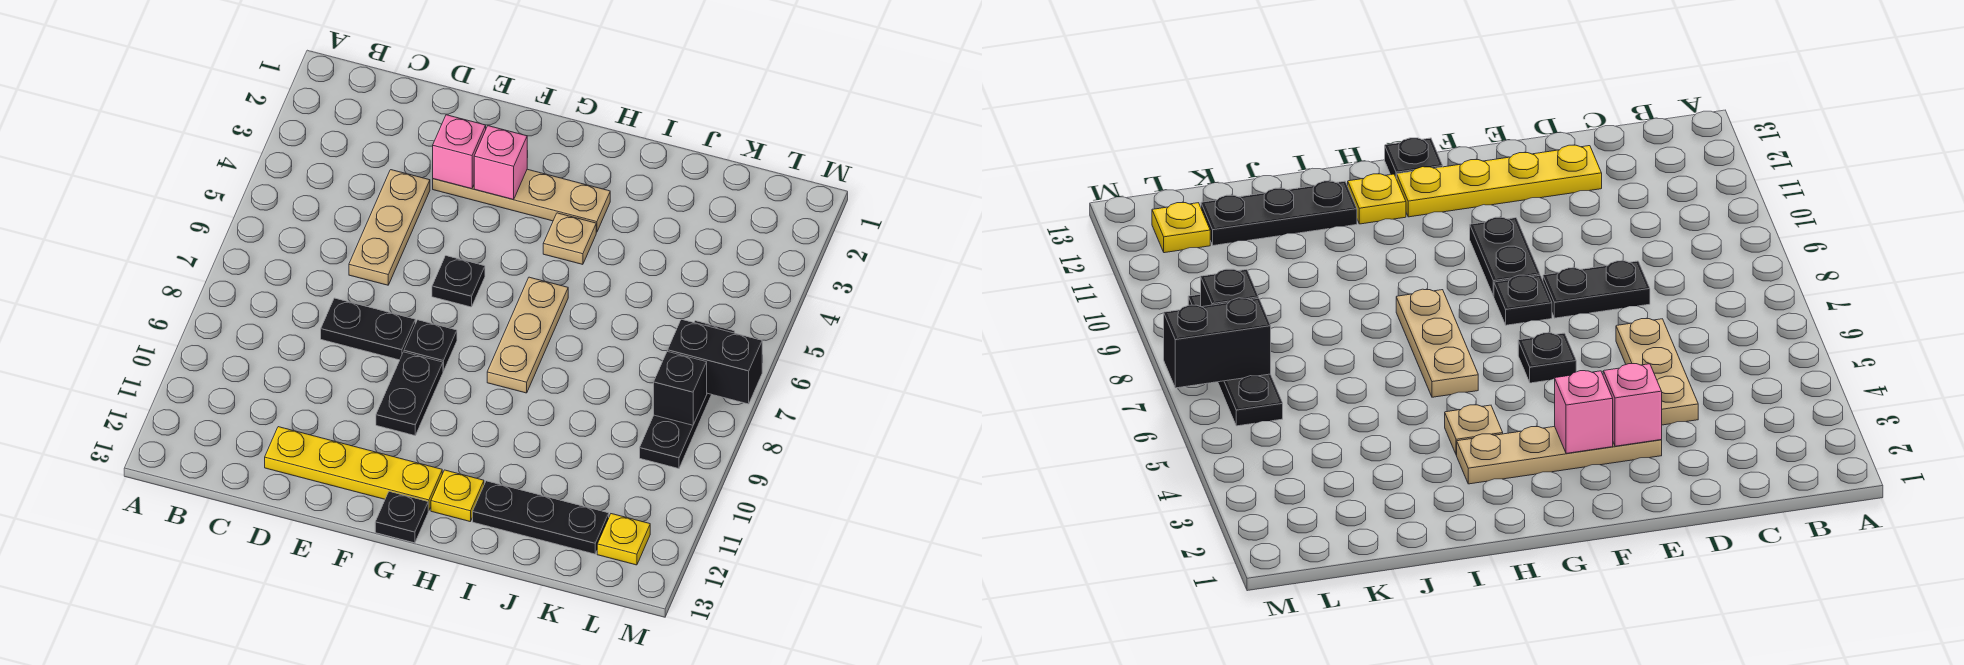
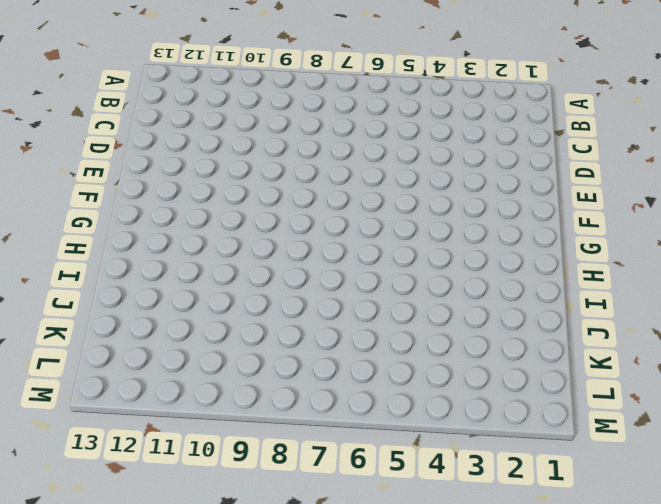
none -> tan 1x3 plate [349,170,430,285]
none -> black 1x2 plate [321,298,415,360]
none -> yellow 1x4 plate [265,427,442,511]

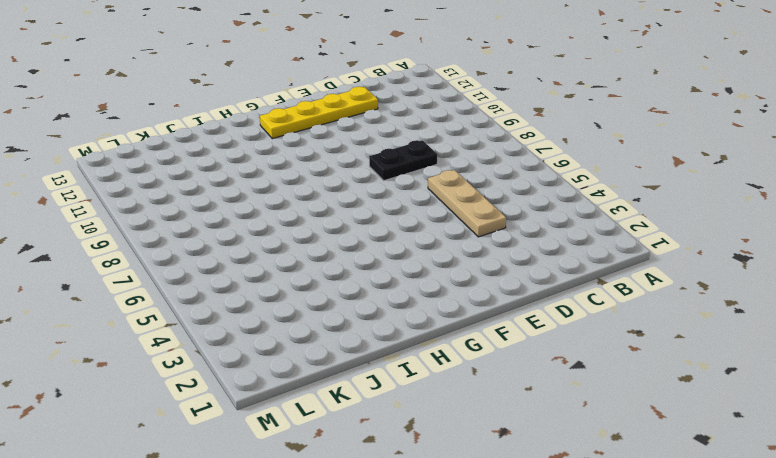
none -> tan 1x4 plate [433,169,610,232]
none -> black 1x1 plate [432,256,485,307]
none -> black 1x1 plate [404,320,457,371]

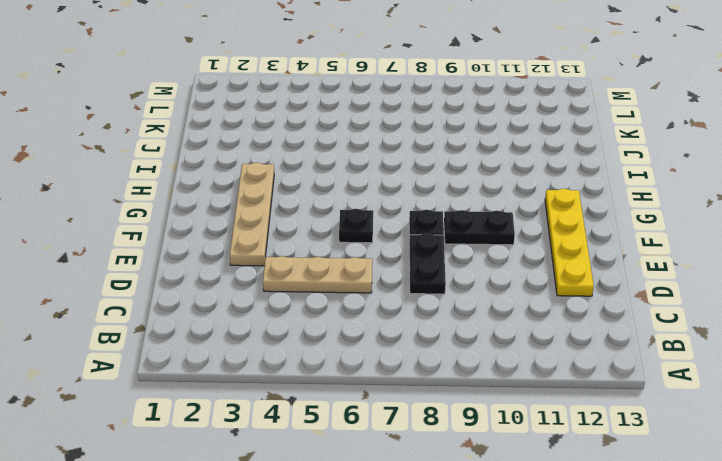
none -> black 1x1 plate [375,491,428,543]
none -> tan 1x1 plate [543,213,596,264]
none -> tan 1x3 plate [487,277,568,393]

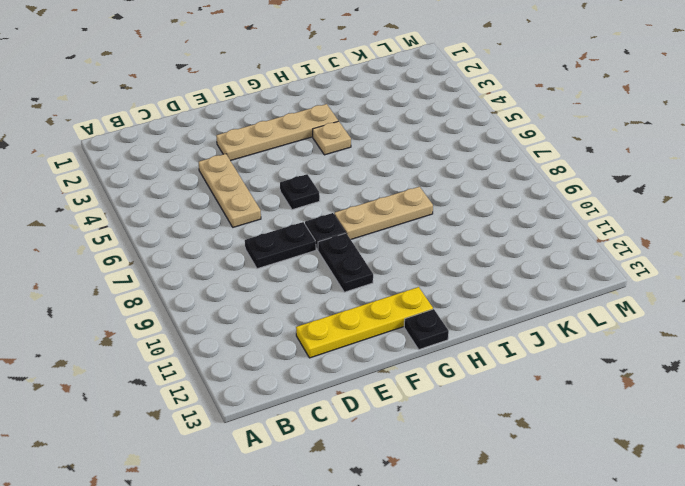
tan 1x3 plate [334,187,433,239] -> tan 1x3 plate turned to [487,277,568,393]
none -> yellow 1x1 plate [431,470,484,522]
none -> black 1x3 plate [473,481,609,554]
none -> black 1x4 plate [640,321,735,469]

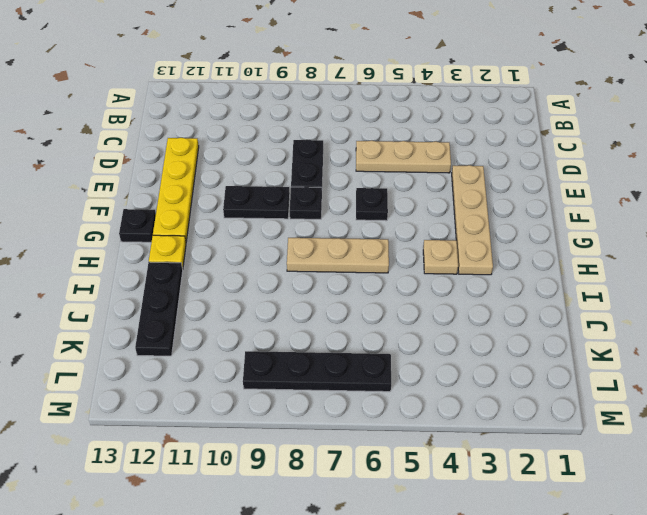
none -> yellow 1x1 plate [597,514,650,565]
none -> pink 1x1 brick [433,115,486,189]
none -> pink 1x1 brick [474,126,527,200]

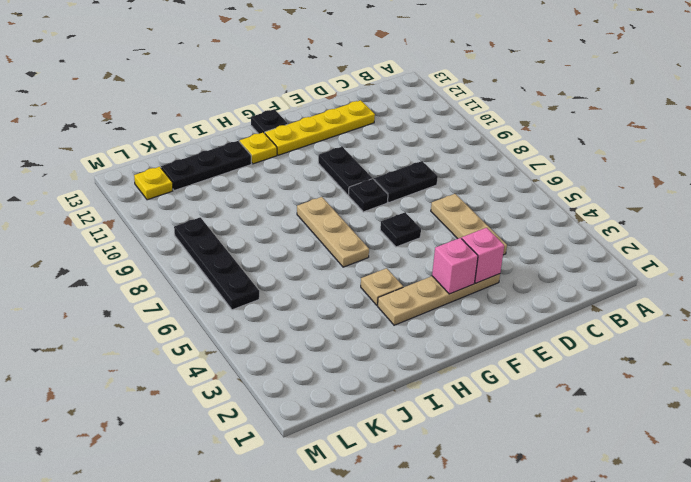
none -> black 1x2 brick [668,319,762,404]
none -> black 1x1 brick [654,351,707,425]

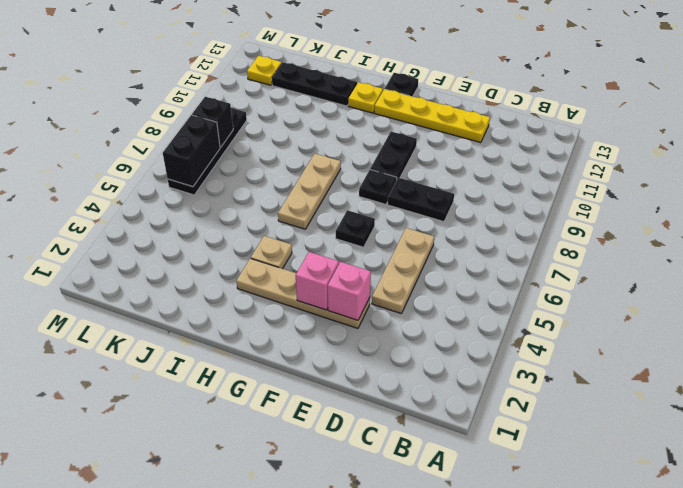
black 1x2 brick [163,115,220,187] -> black 1x2 brick turned to [668,319,762,404]

